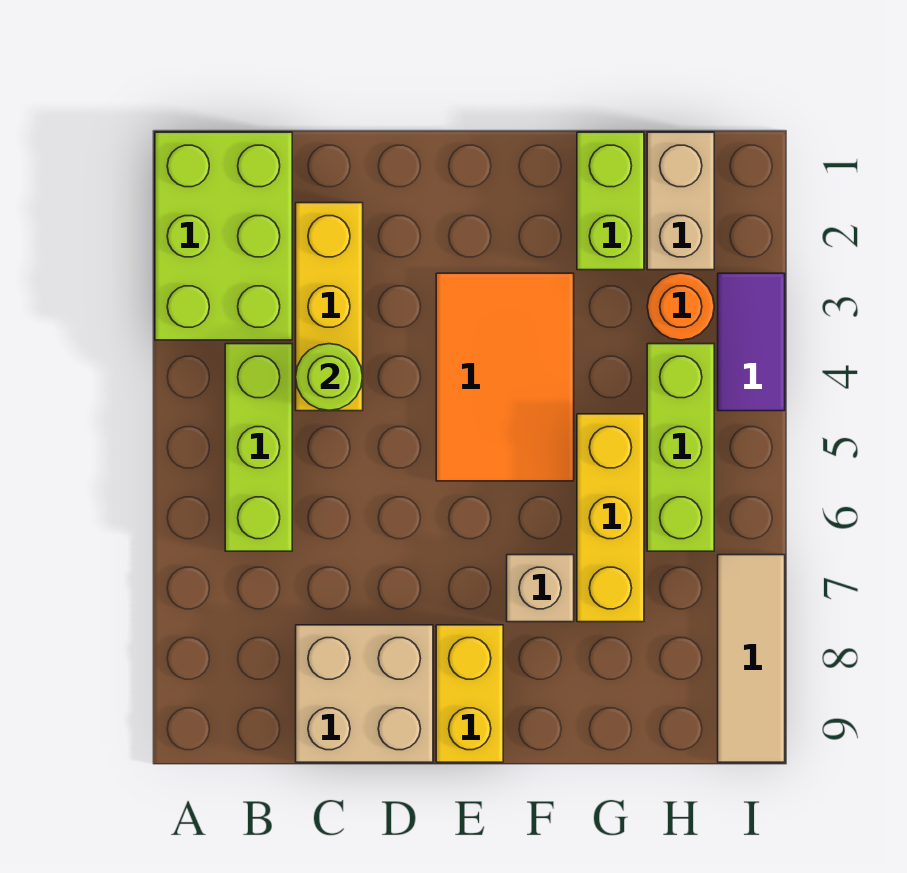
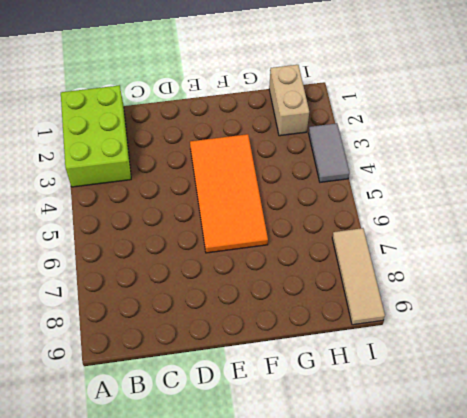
orange 2x4 tile [190,134,268,253] -> orange 2x3 tile [436,273,574,481]
grey 1x2 tile [308,123,350,182] -> purple 1x2 tile [718,273,785,411]
none -> lime 1x3 brick [225,344,292,551]
none -> yellow 1x3 brick [296,203,363,411]
none -> tan 2x2 brick [296,625,433,762]

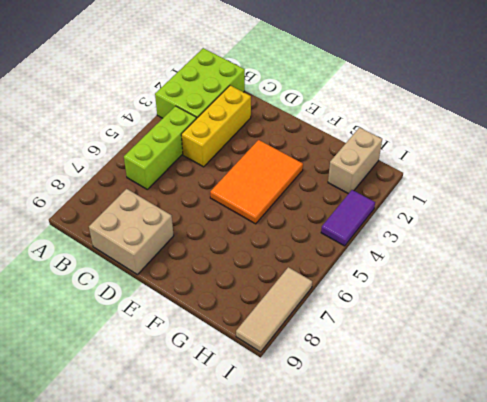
none -> yellow 1x2 brick [436,625,503,762]
none -> tan 1x1 brick [507,555,574,622]
none -> lime 1x2 brick [577,132,644,270]

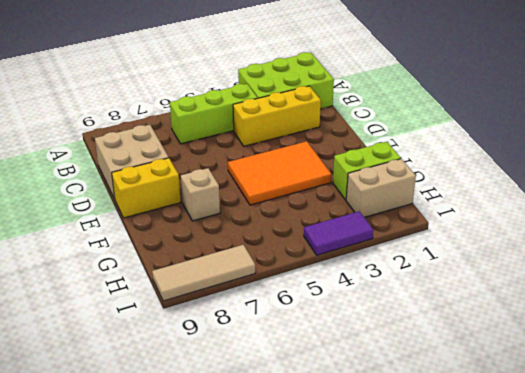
none -> yellow 1x3 brick [577,414,644,622]
none -> orange 1x1 round brick [647,273,714,340]
none -> lime 1x3 brick [647,344,714,551]

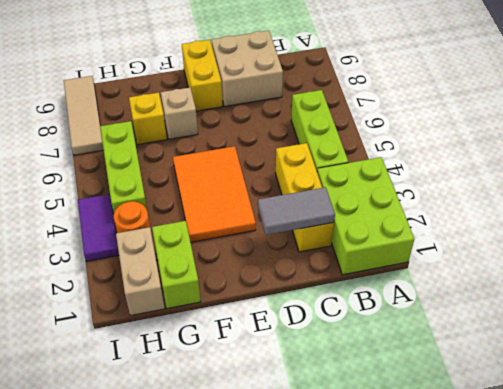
grey 1x2 tile [258,187,335,235] -> none
yellow 1x1 brick [129,93,167,145] -> yellow 1x3 brick [577,414,644,622]
none -> lime 1x1 round brick [296,344,363,410]

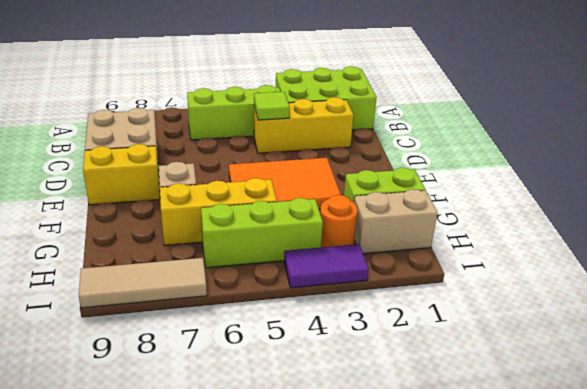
lime 1x1 tile [254,92,290,120] -> lime 1x1 round brick [296,344,363,410]

